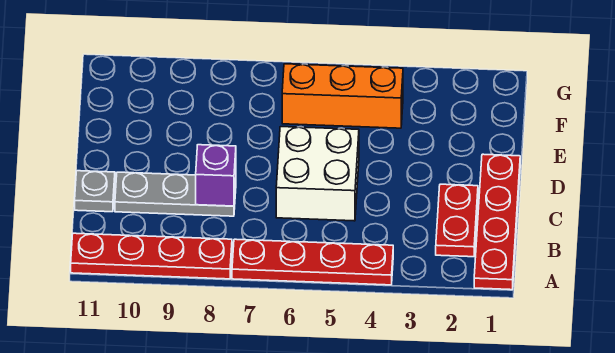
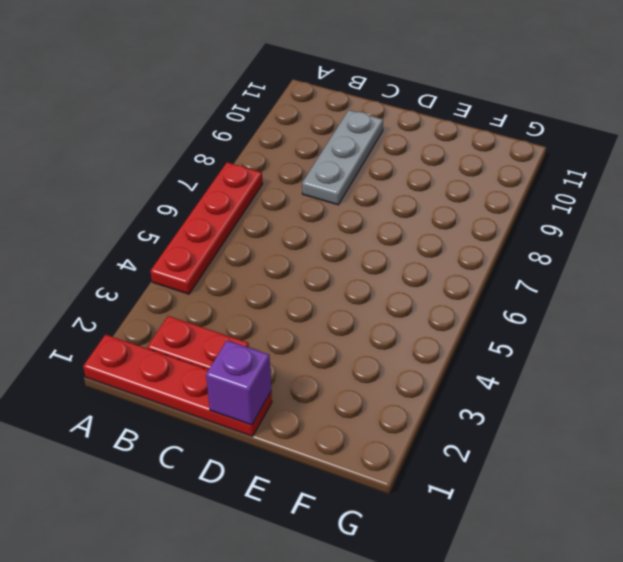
purple 1x1 brick [206,341,271,425] -> purple 1x1 brick moved to [196,145,236,206]
none -> red 1x4 plate [71,233,232,279]
none -> white 2x2 brick [276,127,359,221]

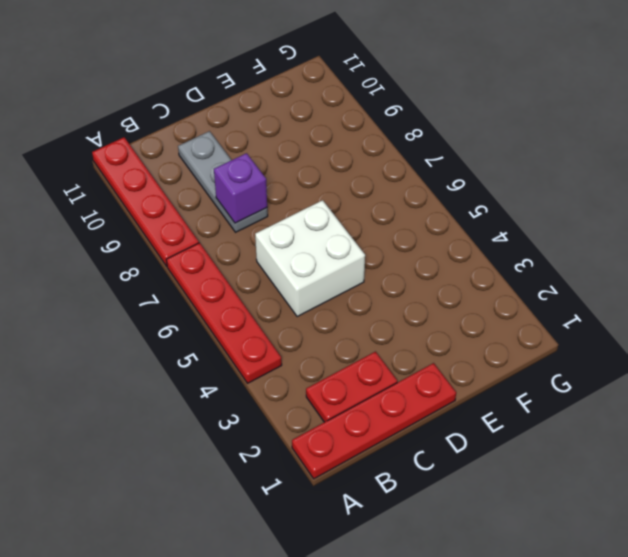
none -> grey 1x1 plate [75,171,115,212]
none -> orange 1x3 brick [282,64,403,128]

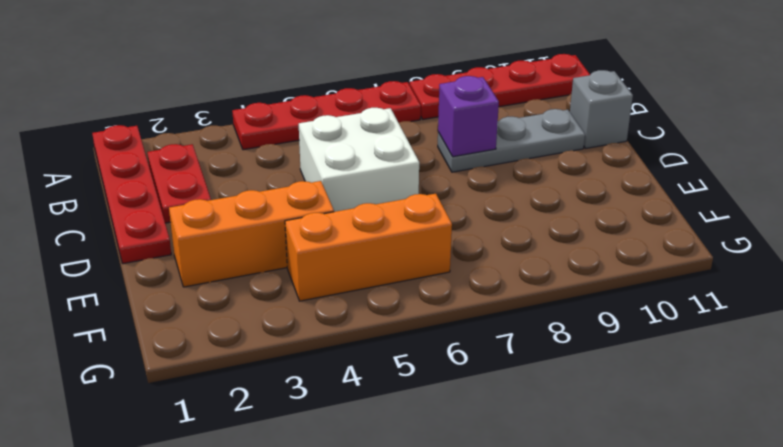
grey 1x1 brick [570,70,633,148] -> grey 1x1 plate [75,171,115,212]
orange 1x3 brick [169,181,334,287] -> none

